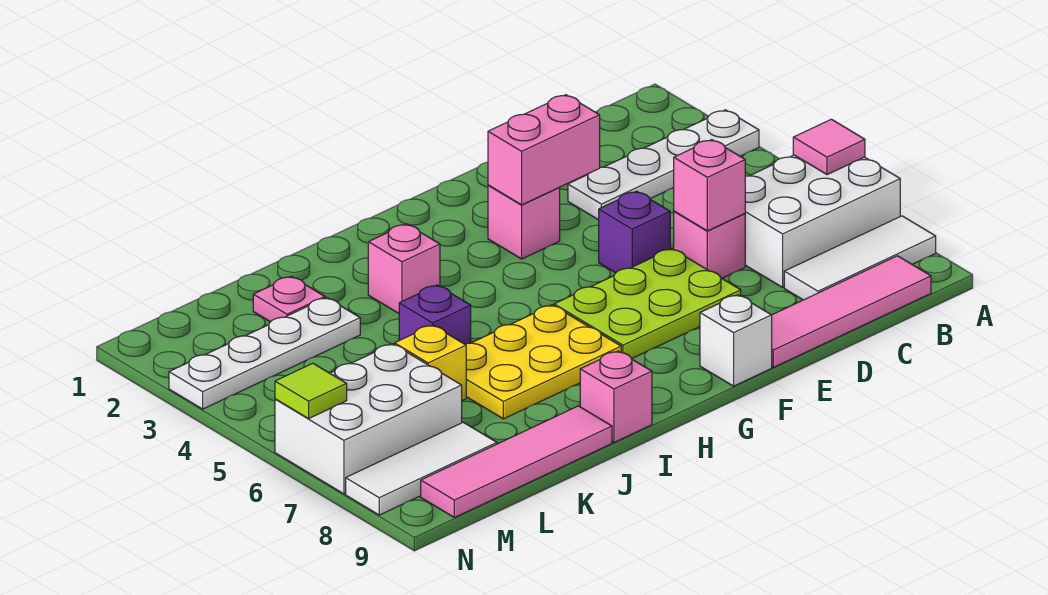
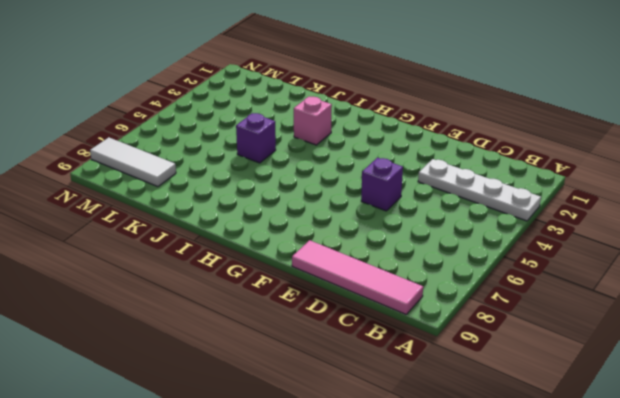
none -> white 2x3 brick [745,155,900,287]
none -> white 1x3 tile [784,216,936,300]
none -> pink 1x1 brick [674,211,745,278]

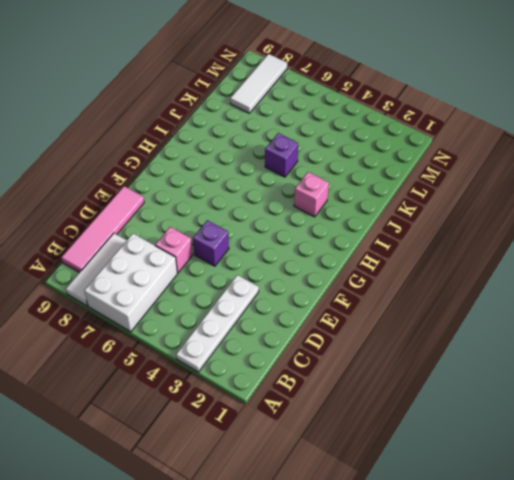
none -> lime 2x3 plate [554,249,741,359]
none -> pink 1x1 brick [488,185,560,259]
none -> white 1x1 brick [700,295,772,386]

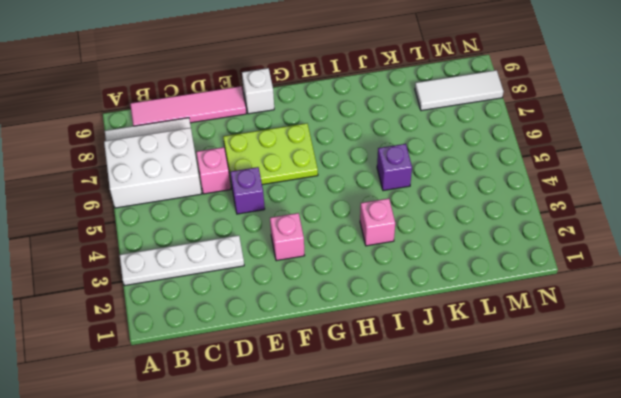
none -> yellow 2x3 plate [465,305,621,419]
none -> pink 1x1 brick [580,351,652,442]
none -> pink 1x4 tile [421,406,612,518]

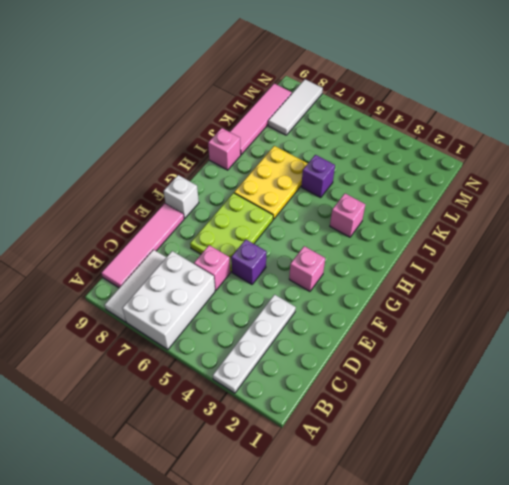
none -> pink 1x1 plate [253,276,325,322]
none -> white 1x4 plate [169,298,360,409]
none -> yellow 1x1 brick [394,325,466,401]

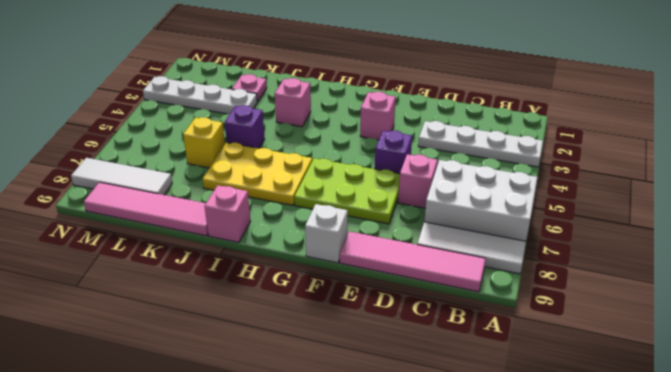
none -> white 2x3 brick [275,344,462,494]
none -> pink 1x1 tile [793,119,865,175]
none -> pink 1x1 brick [674,140,745,231]

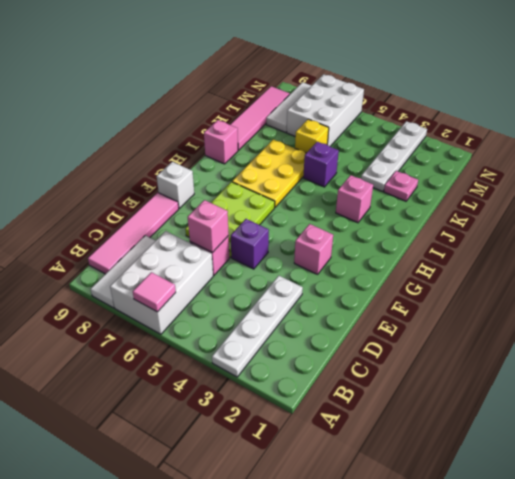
none -> pink 1x2 brick [488,95,600,205]
none -> lime 1x1 tile [275,363,347,419]

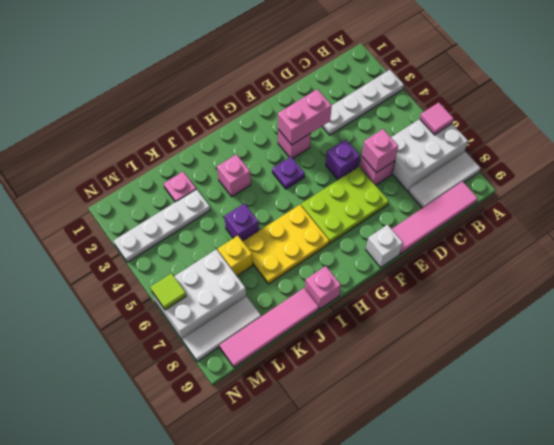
purple 1x1 plate [272,157,305,189] -> none

